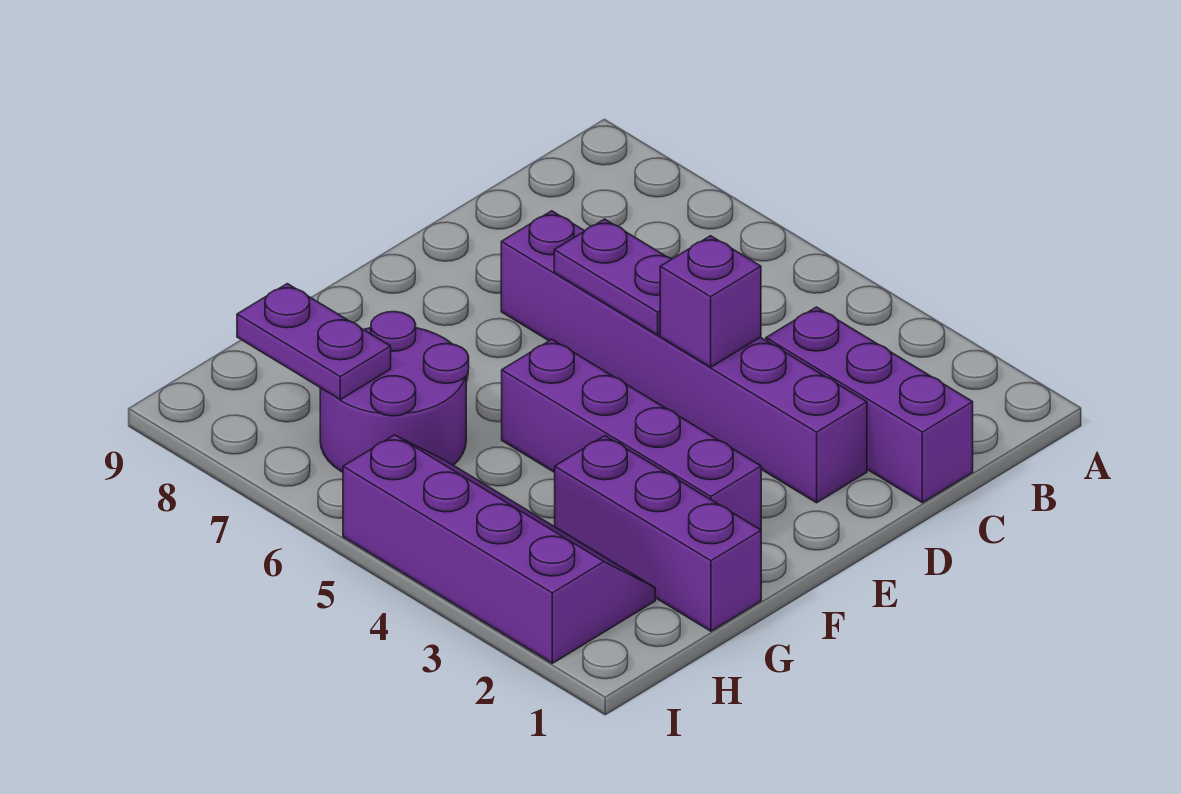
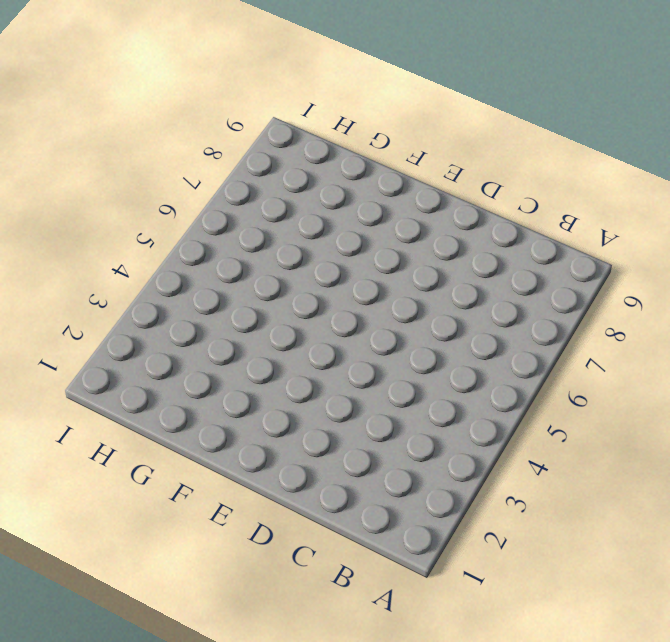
none -> purple 1x3 brick [766,307,973,503]
none -> purple 1x6 brick [501,211,867,503]

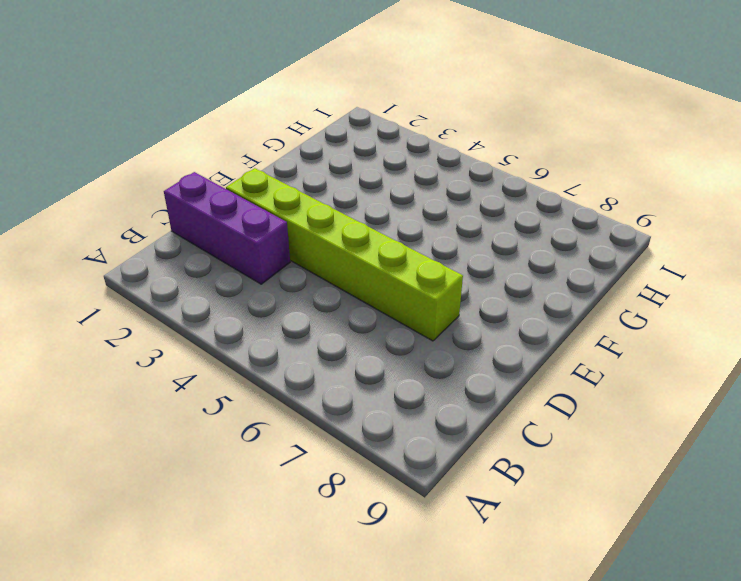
lime 1x6 brick [226,168,463,341] -> purple 1x6 brick [501,211,867,503]
none -> purple 1x4 brick [502,339,761,530]
none -> purple 1x3 brick [555,436,761,631]

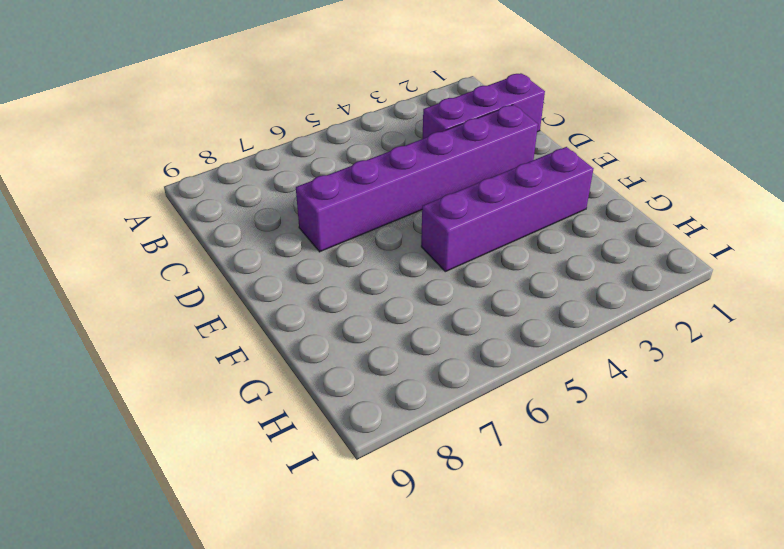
none -> purple 1x3 brick [555,436,761,631]
none -> purple 2x2 round brick [320,312,469,472]

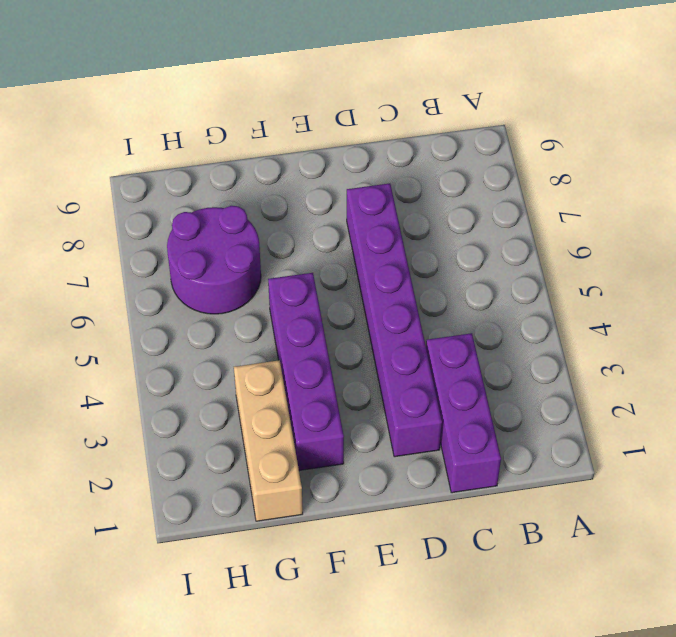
tan 1x3 brick [234,360,303,521] -> purple 1x3 brick [555,436,761,631]
none -> purple 2x4 slope [343,435,655,663]
none -> purple 1x1 brick [660,236,761,367]

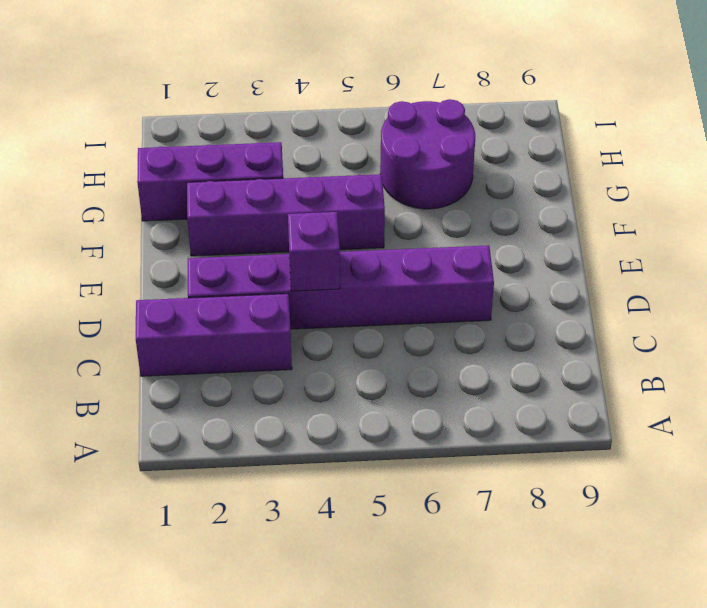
none -> purple 2x4 slope [343,435,655,663]
none -> purple 1x2 plate [554,219,671,335]

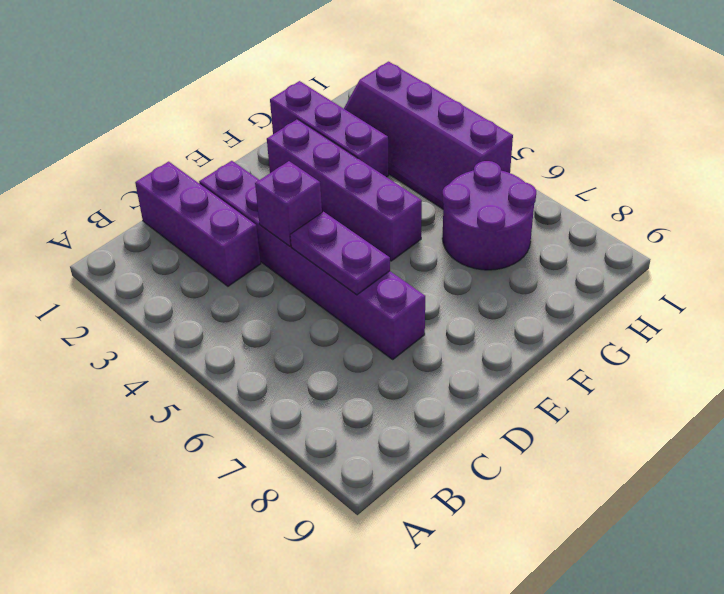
none -> purple 1x2 plate [237,284,391,399]

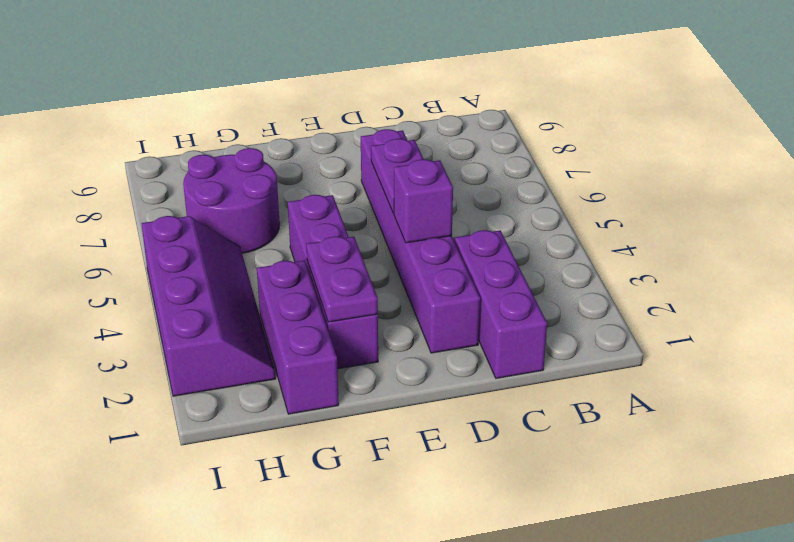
purple 1x2 plate [306,236,378,322] -> purple 1x2 plate moved to [237,284,391,399]

